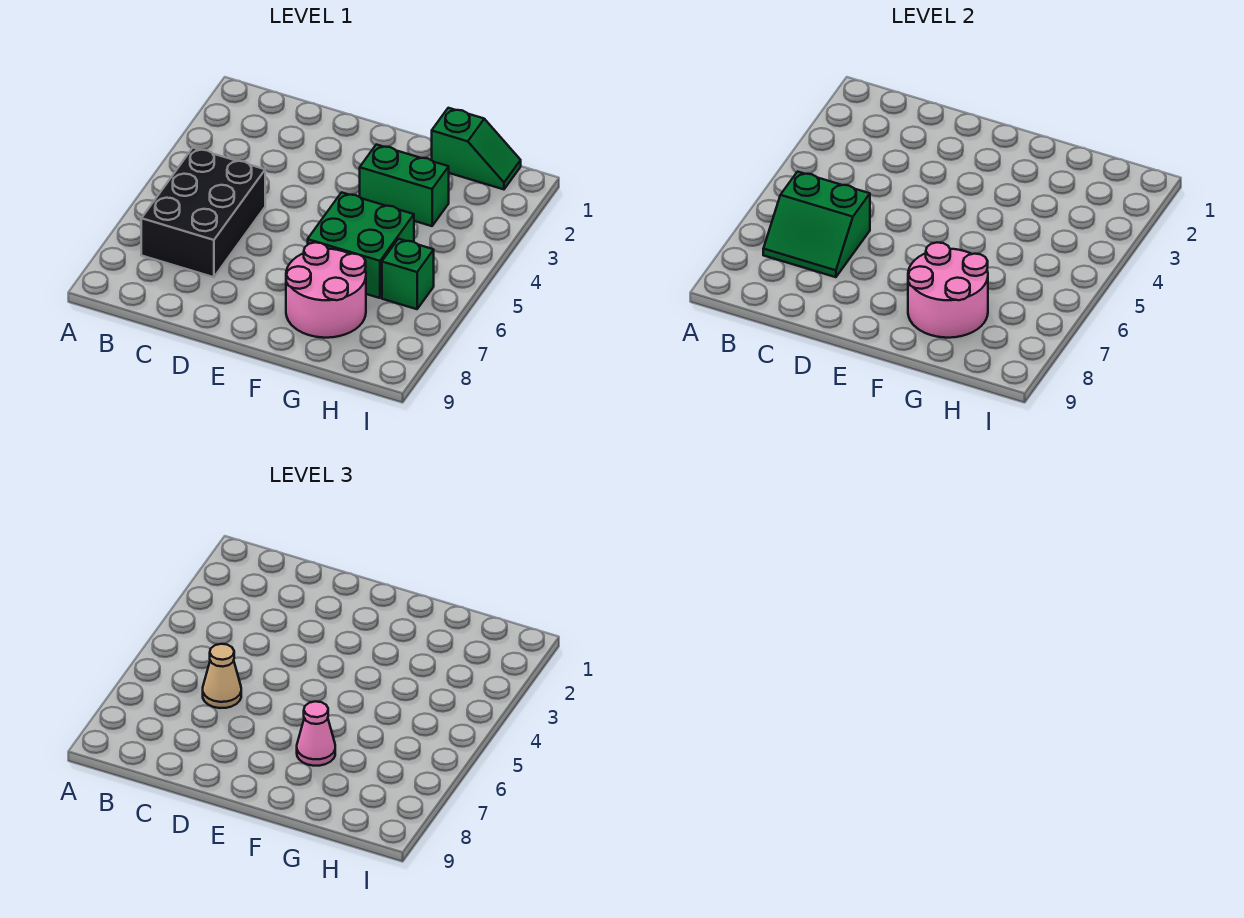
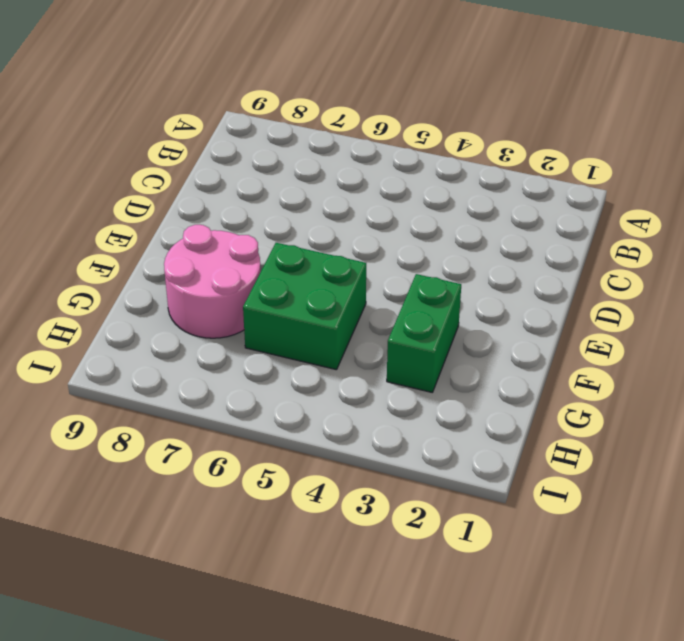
none -> black 2x3 brick [141,148,265,277]
none -> green 1x2 slope [432,108,521,189]

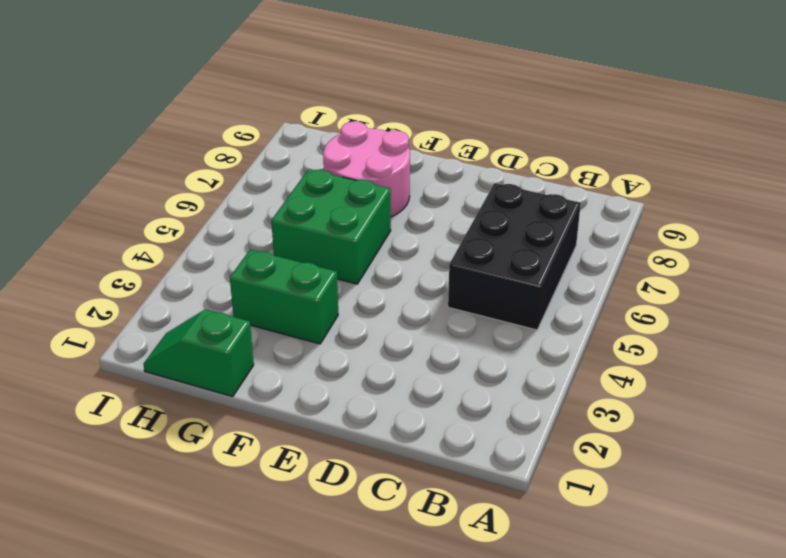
none -> green 1x1 brick [382,239,434,309]
none -> green 2x2 slope [763,172,870,277]

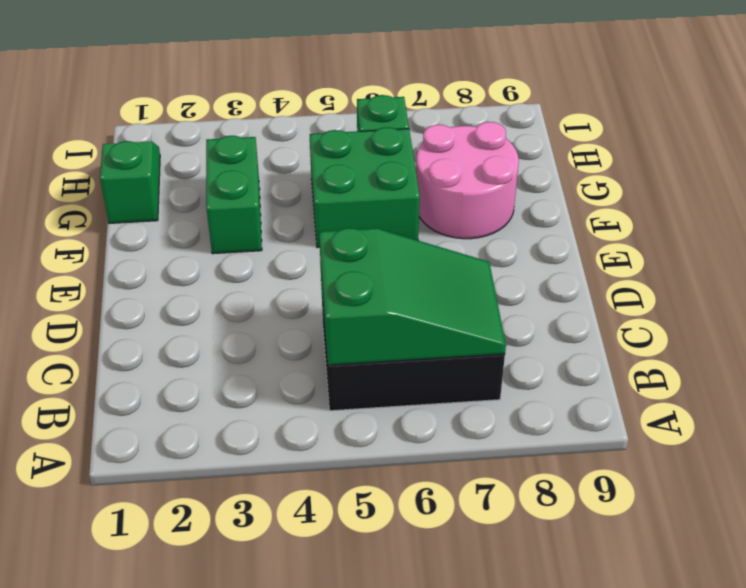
green 2x3 slope [319,228,506,365] -> green 2x2 slope [763,172,870,277]
none -> pink 2x2 round brick [908,242,988,338]
none -> tan 1x1 cone [203,644,241,708]

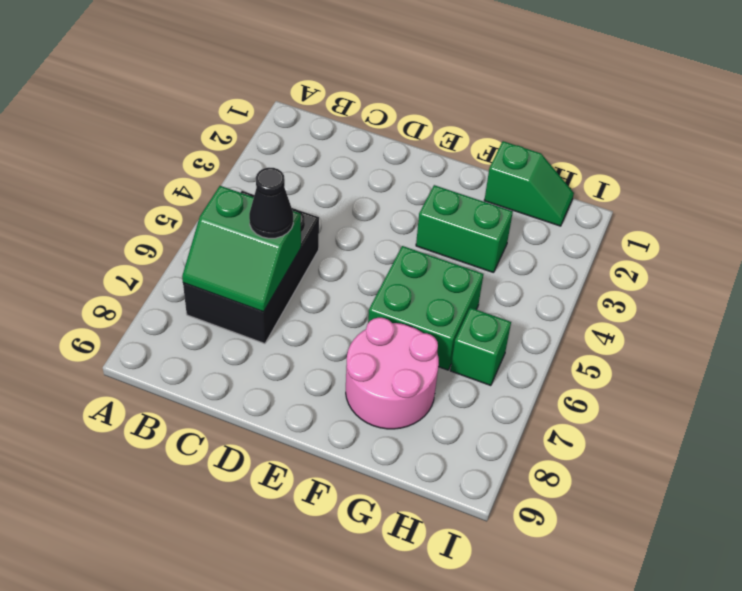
black 1x1 cone [249,168,293,238] -> tan 1x1 cone [203,644,241,708]
none -> pink 2x2 round brick [908,242,988,338]
none -> pink 1x1 cone [297,701,335,766]

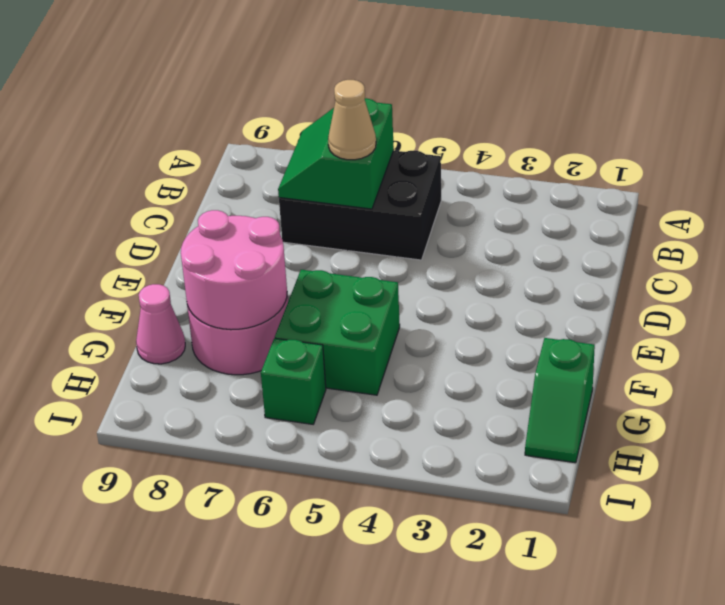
pink 1x1 cone [136,284,185,364] -> pink 1x1 cone moved to [297,701,335,766]
none -> green 1x2 brick [360,145,449,226]

